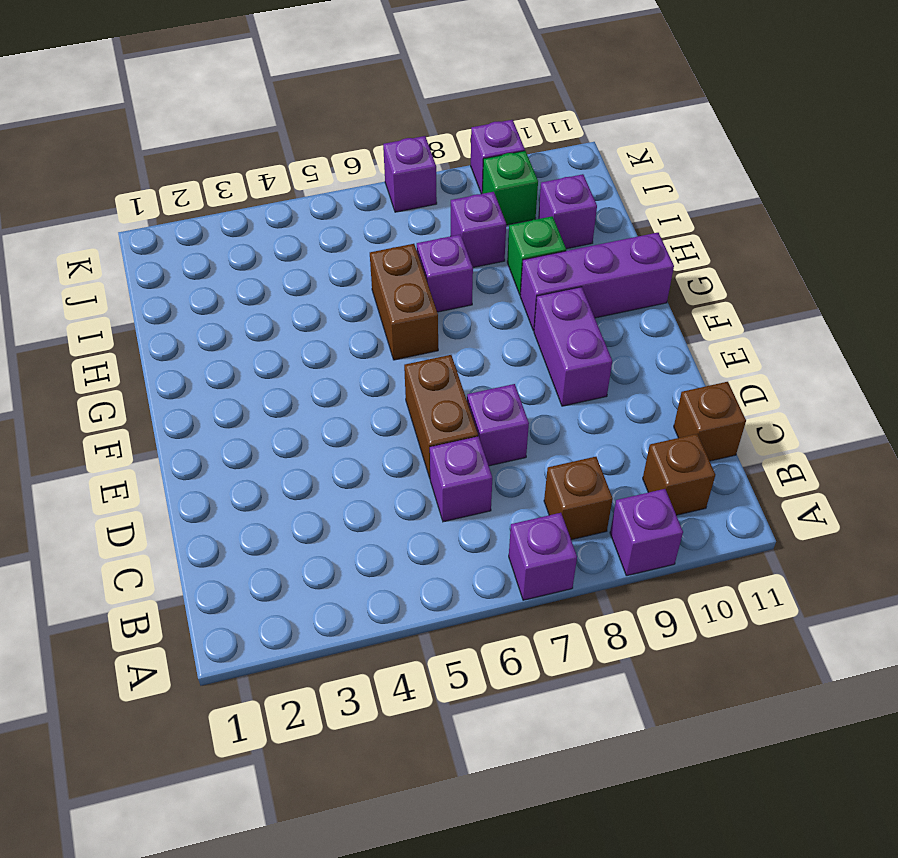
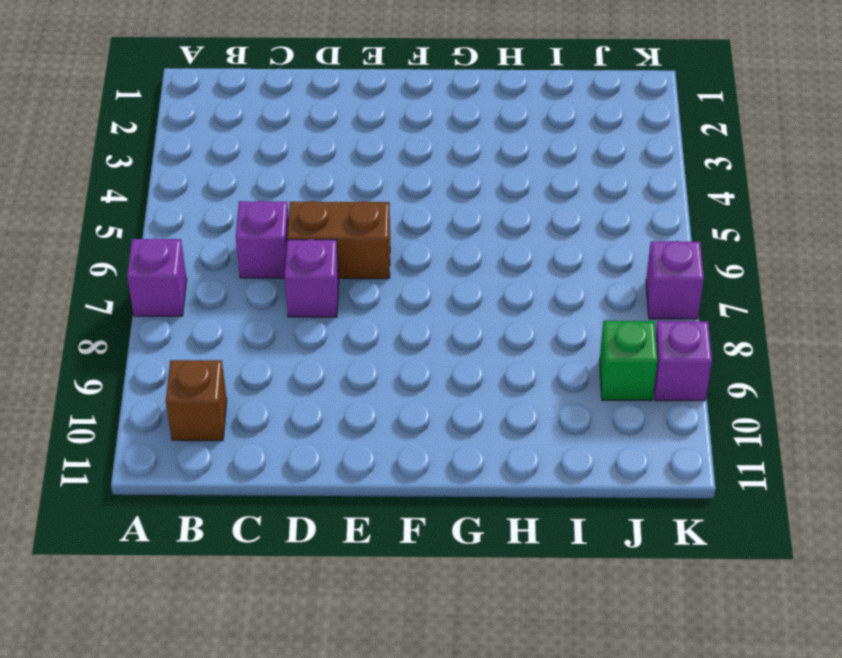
none -> purple 1x1 brick [610,489,683,576]
none -> brown 1x1 brick [544,457,613,540]
none -> brown 1x1 brick [674,382,746,461]

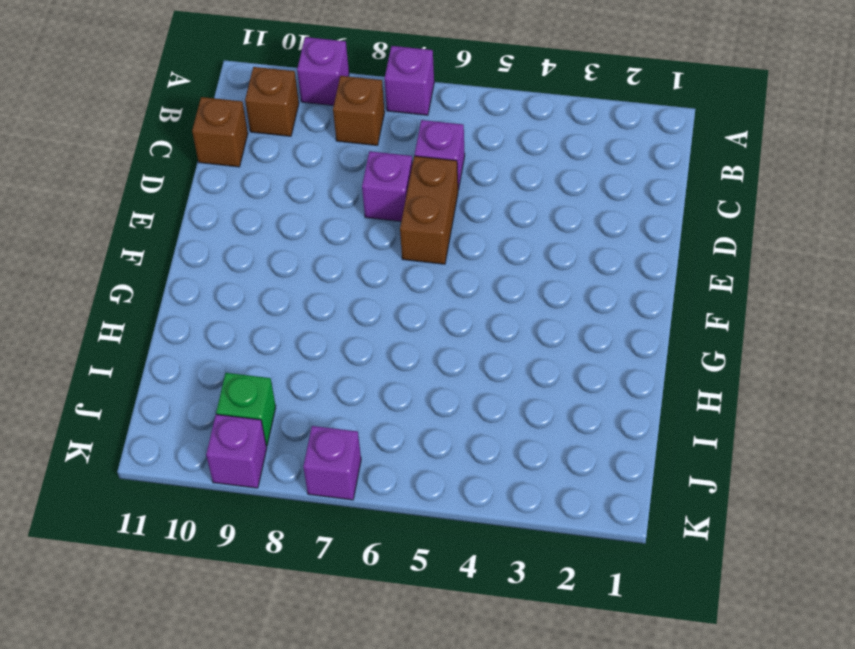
none -> purple 1x2 brick [534,287,612,406]
none -> brown 1x2 brick [370,244,438,360]
none -> purple 1x3 brick [520,233,674,331]

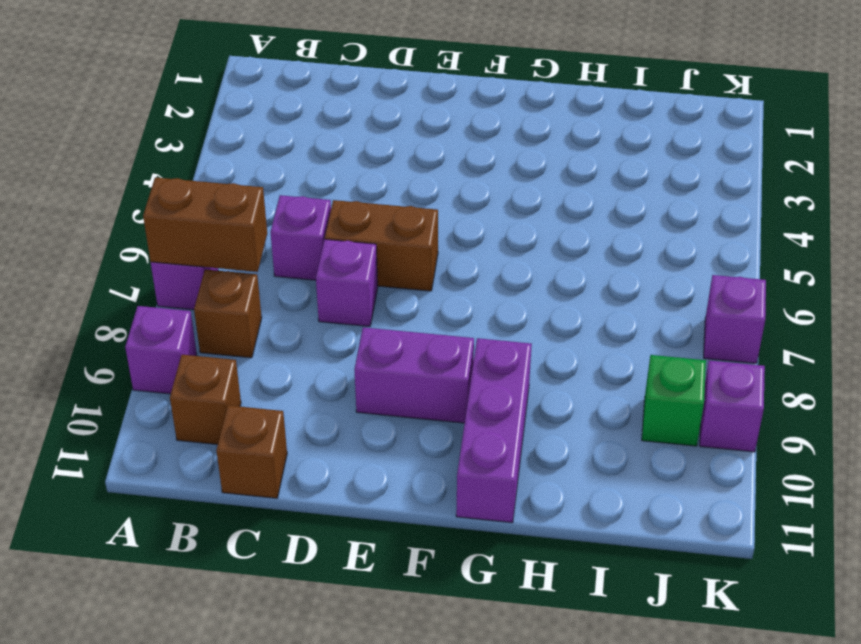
brown 1x2 brick [143,177,267,272] -> brown 1x2 brick moved to [370,244,438,360]
none -> purple 1x1 brick [417,234,473,312]
none -> green 1x1 brick [507,216,566,295]
none -> purple 1x1 brick [451,192,506,267]

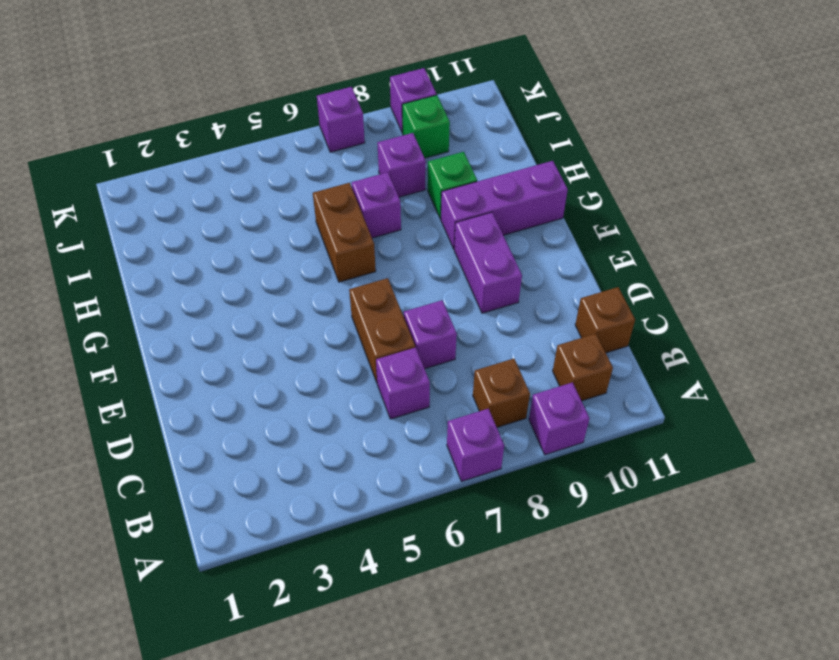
none -> purple 1x1 brick [538,174,597,249]

